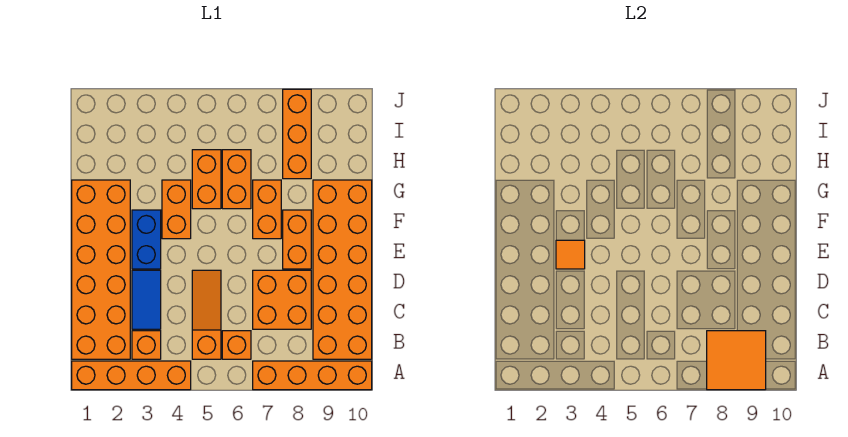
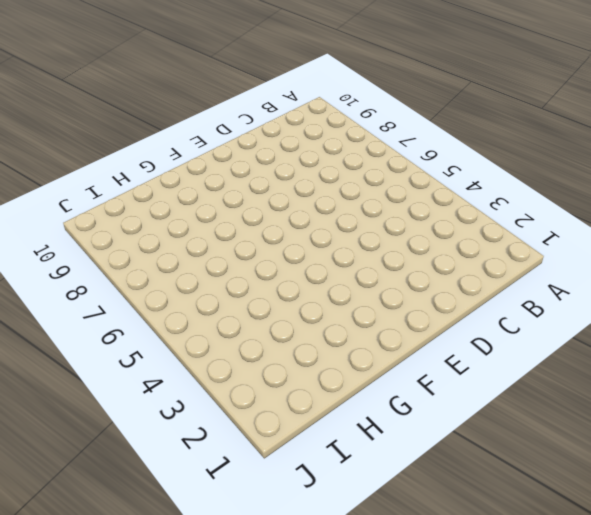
none -> orange 1x4 brick [72,361,191,390]
none -> orange 1x4 brick [253,361,372,390]
none -> orange 2x6 brick [72,180,130,359]

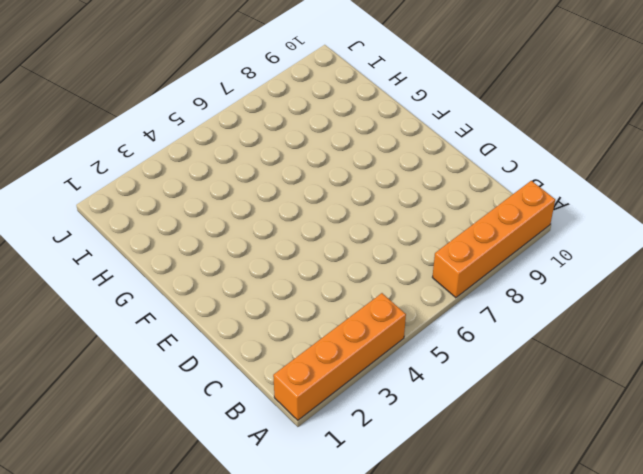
none -> orange 2x6 brick [72,180,130,359]
none -> orange 1x1 brick [132,331,161,359]
none -> orange 1x3 slope [192,270,221,359]

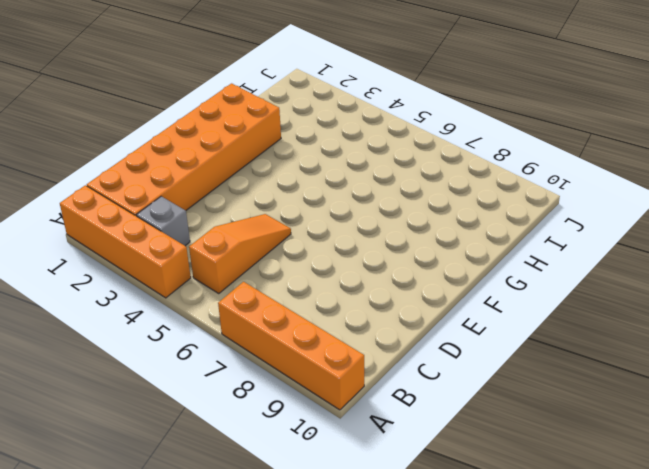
grey 1x1 brick [137,196,190,246] -> orange 1x1 brick [132,331,161,359]
none -> orange 1x1 brick [222,331,251,359]
none -> orange 2x6 brick [313,180,372,359]
none -> blue 1x2 tile [132,270,161,329]

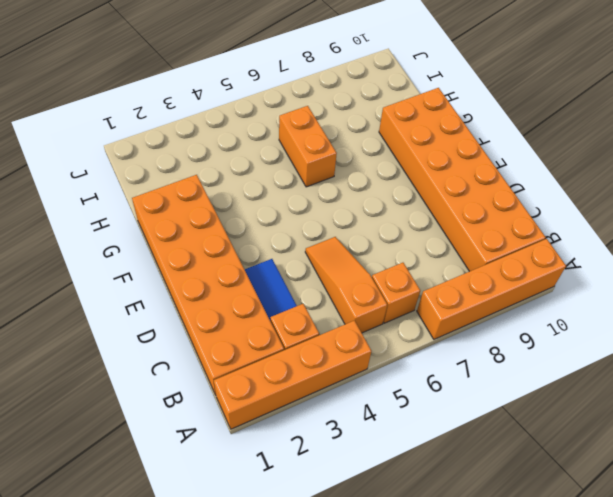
none -> orange 2x2 brick [253,270,311,329]
none -> blue 1x2 brick [132,210,161,269]
none -> orange 1x2 brick [283,210,311,269]

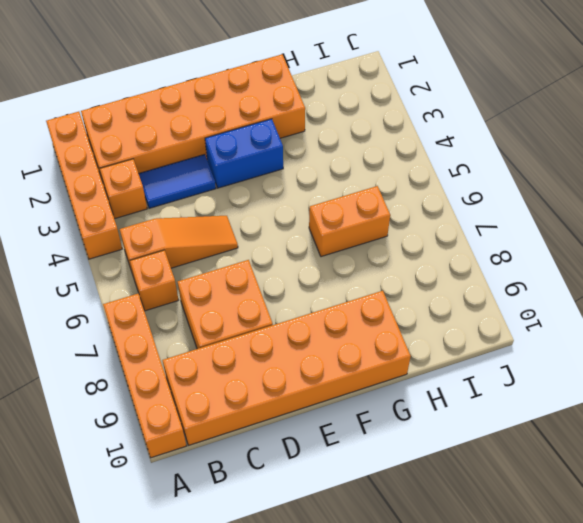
none -> orange 1x2 brick [283,210,311,269]
none -> orange 1x2 brick [162,180,191,239]
none -> orange 1x2 brick [253,180,281,239]

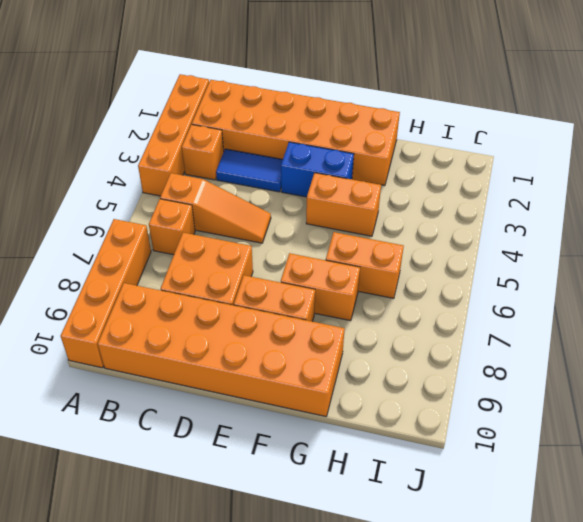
none -> orange 1x2 brick [192,150,221,209]
none -> orange 1x3 brick [283,89,311,179]
none -> orange 2x2 tile [707,331,766,390]

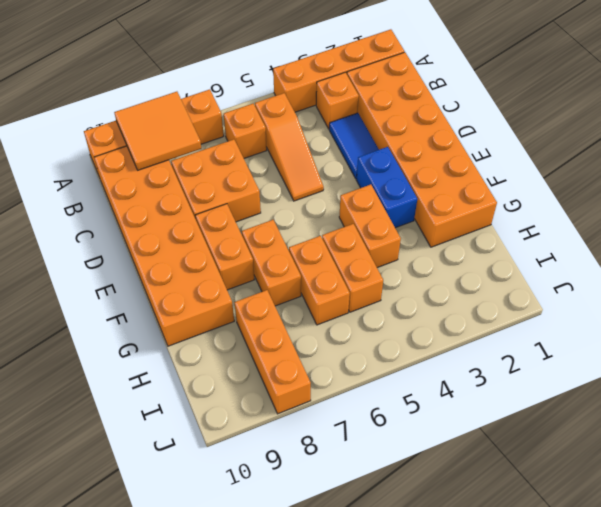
none -> orange 1x1 tile [556,240,585,269]

